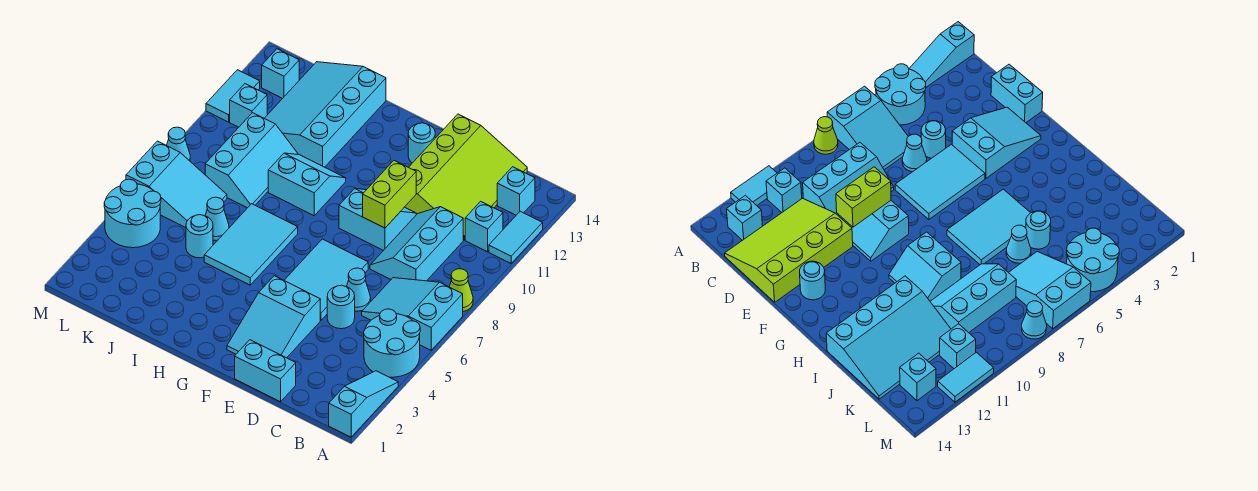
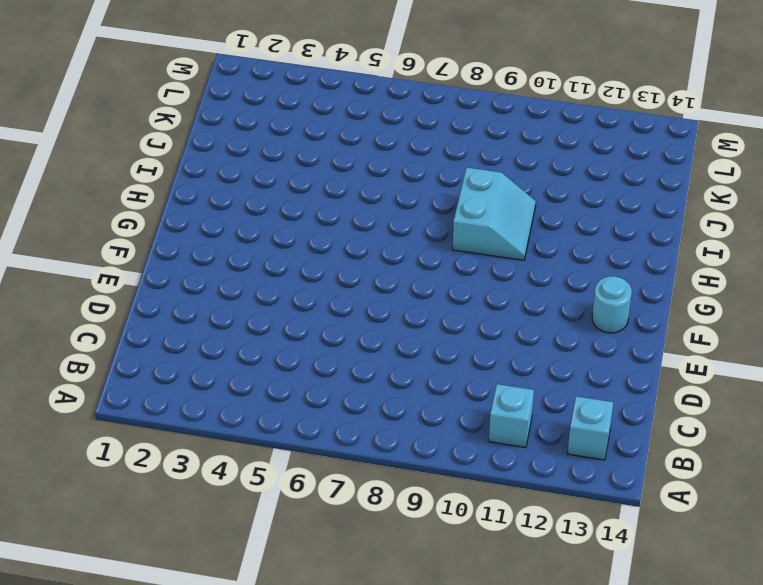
none -> cyan 1x3 slope [329,371,398,437]
none -> cyan 2x2 round brick [364,309,420,377]
none -> cyan 2x3 slope [362,278,463,350]

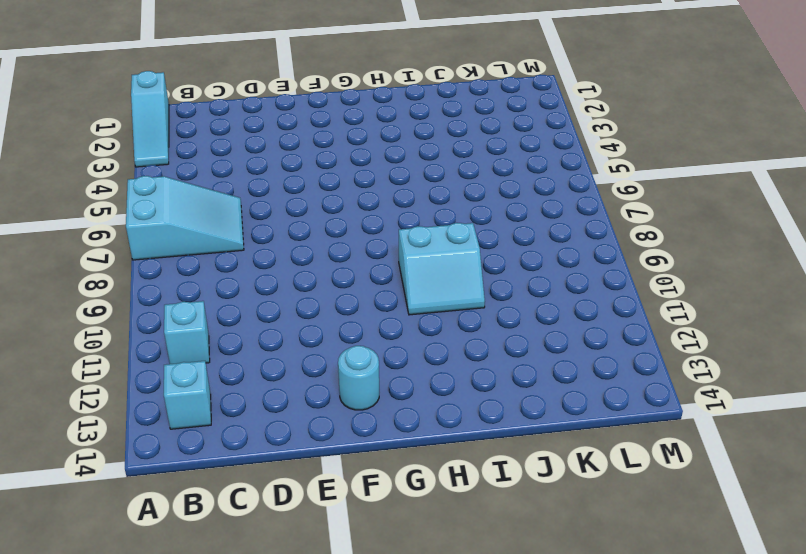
none -> cyan 2x2 round brick [364,309,420,377]
none -> lime 1x1 cone [449,269,473,311]
none -> cyan 1x2 tile [489,211,543,263]

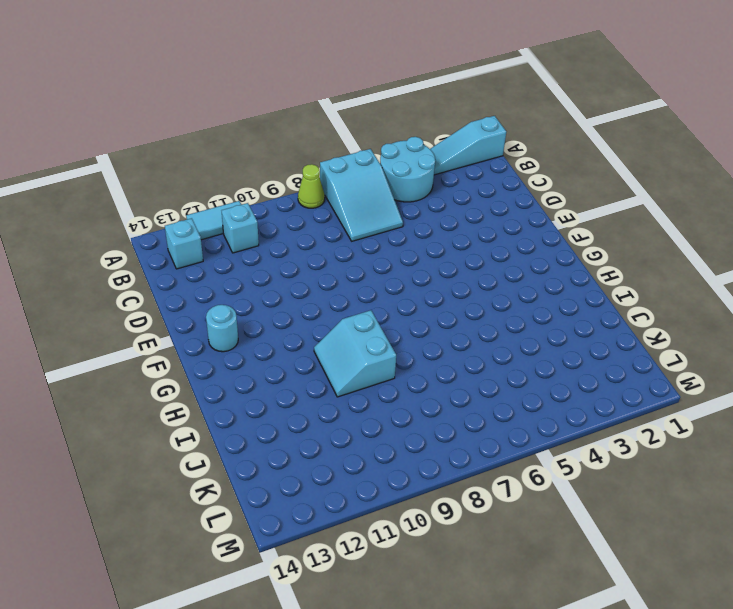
none -> cyan 2x3 slope [370,207,463,281]
none -> lime 3x4 slope [405,114,527,240]
none -> cyan 1x2 brick [235,340,296,402]

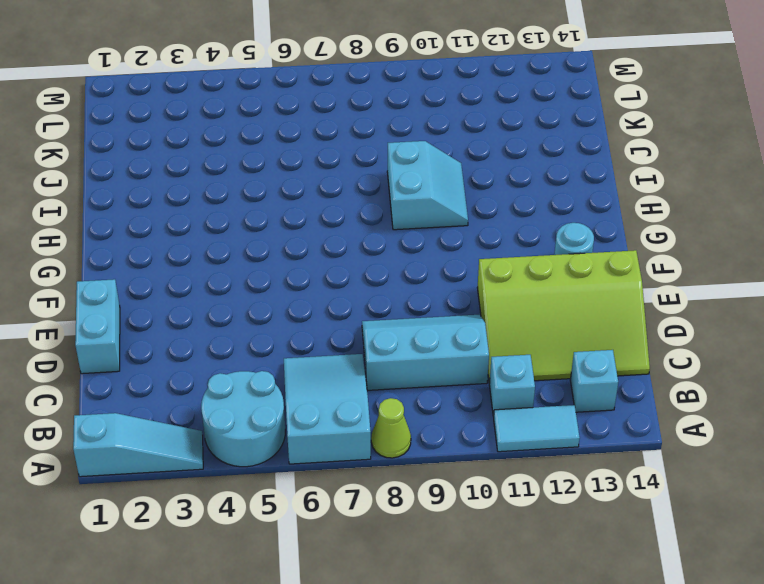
none -> cyan 1x1 round brick [327,285,355,329]
none -> cyan 1x1 cone [347,268,371,311]
none -> cyan 2x3 slope [227,276,320,358]

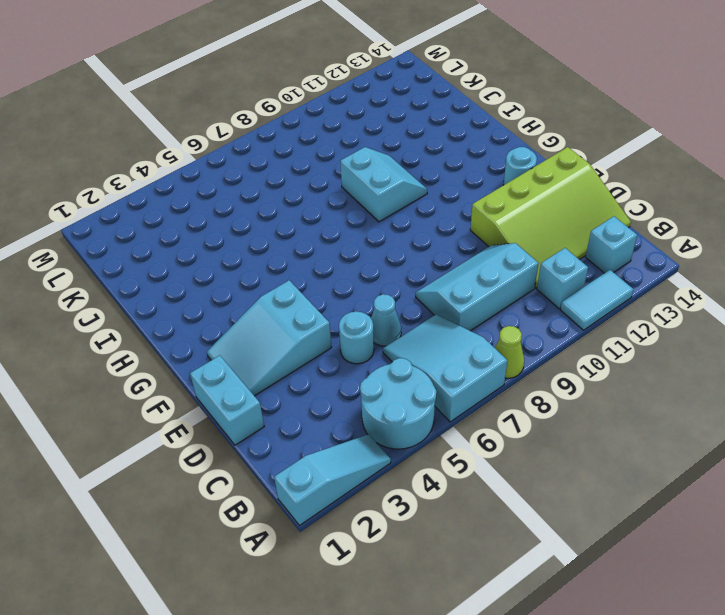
none -> cyan 2x3 tile [284,239,368,321]
none -> cyan 2x2 slope [339,189,416,251]
none -> cyan 2x3 tile [204,204,298,285]

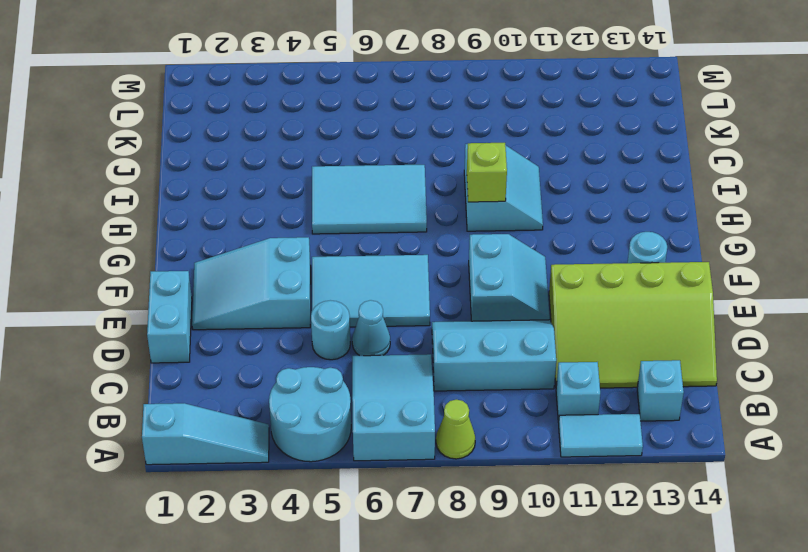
lime 1x1 brick [467,143,507,202] -> none
none -> cyan 3x4 slope [264,62,386,167]
none -> cyan 1x1 round brick [186,215,213,258]
none -> cyan 1x1 cone [205,197,229,240]

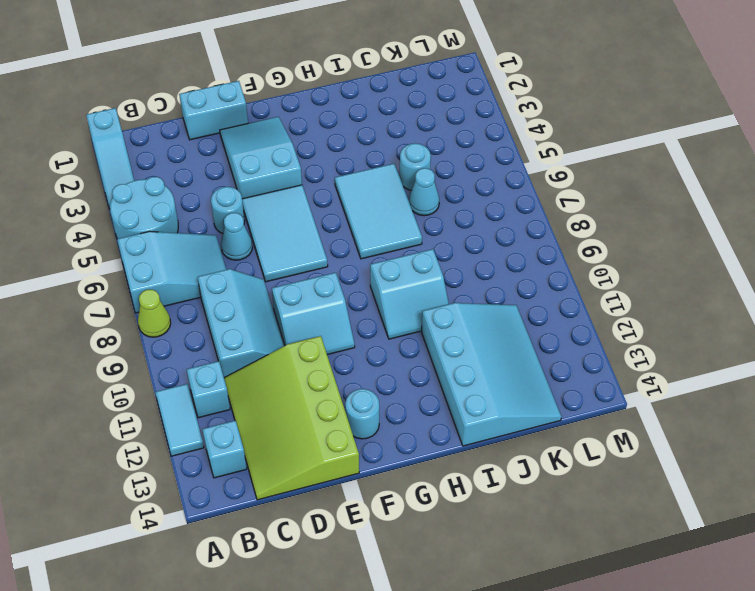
none -> cyan 2x3 slope [205,113,298,208]
none -> cyan 2x3 slope [126,141,227,228]
none -> cyan 2x2 round brick [104,179,161,248]

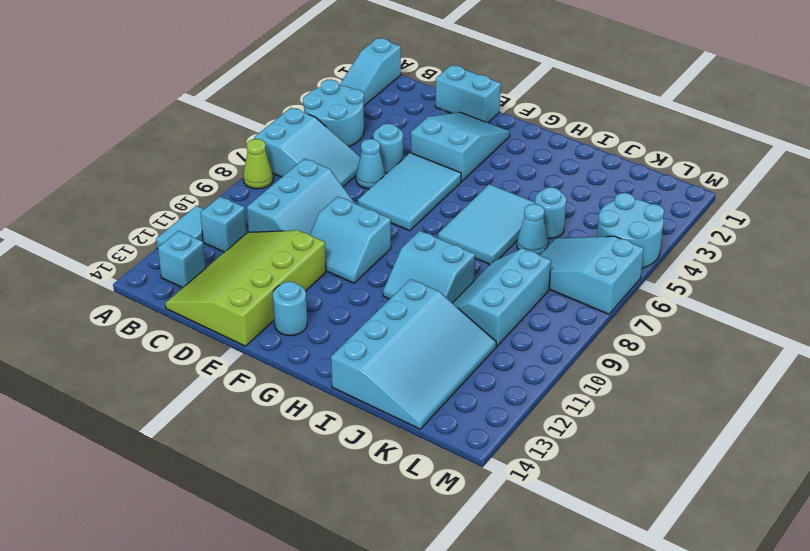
none -> cyan 1x1 brick [230,84,267,127]
none -> cyan 1x1 brick [262,49,299,99]
none -> cyan 1x1 cone [167,127,190,161]

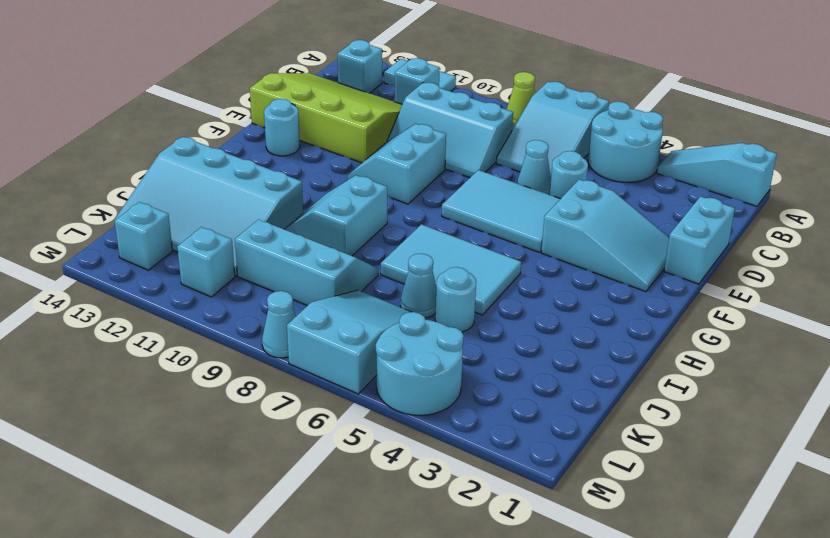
none -> cyan 1x2 tile [206,70,260,122]
none -> lime 1x2 brick [363,161,416,228]

